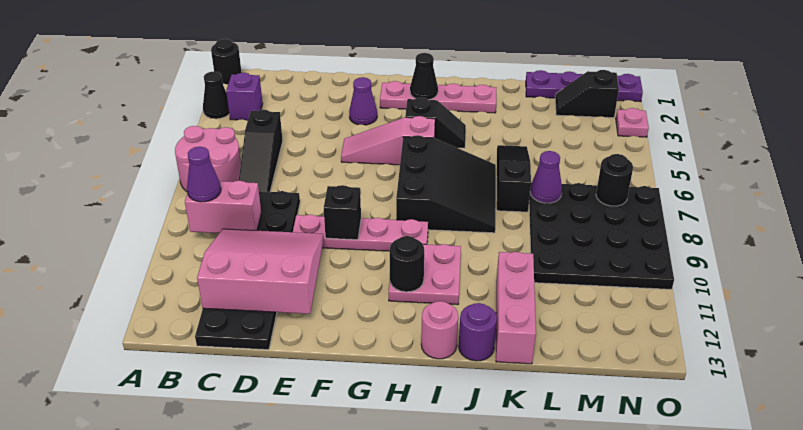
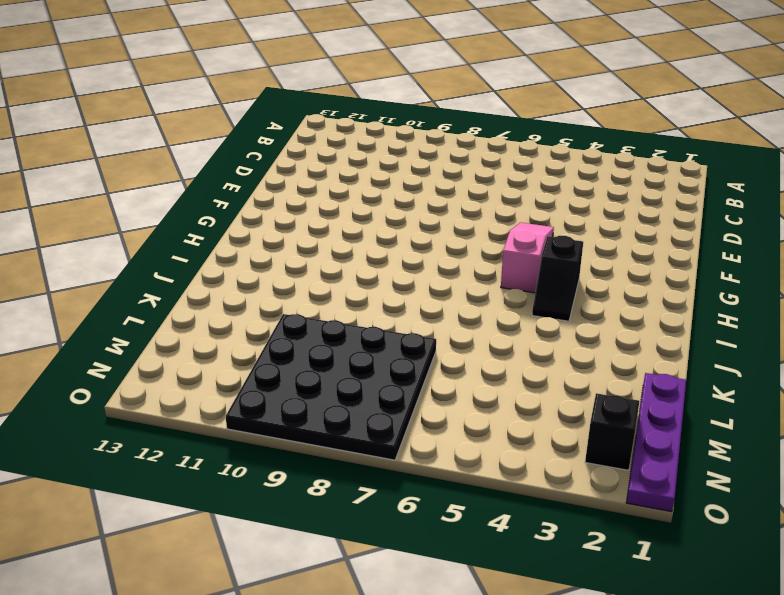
none -> black 1x1 round brick [211,39,242,84]
none -> black 1x1 cone [203,71,229,119]
none -> pink 2x2 round brick [175,126,241,192]

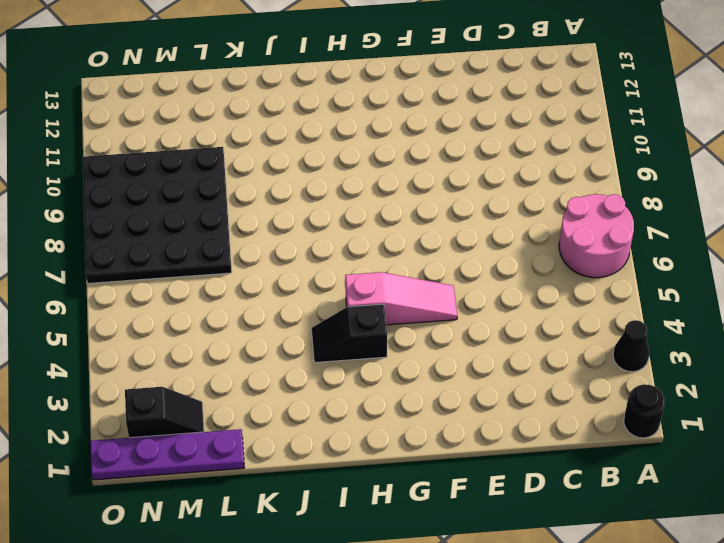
none -> purple 1x1 brick [226,73,263,120]
none -> black 1x3 slope [239,110,283,192]
none -> black 2x6 plate [195,191,300,350]

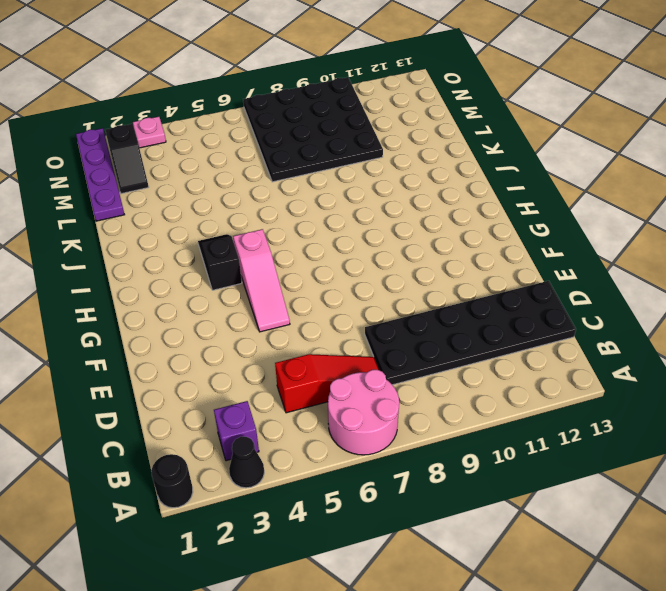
red 1x3 slope [275,354,379,413] -> black 1x3 slope [239,110,283,192]
none -> pink 1x4 plate [293,215,428,251]
none -> purple 1x1 cone [349,77,377,125]
none -> pink 1x4 plate [380,81,497,113]

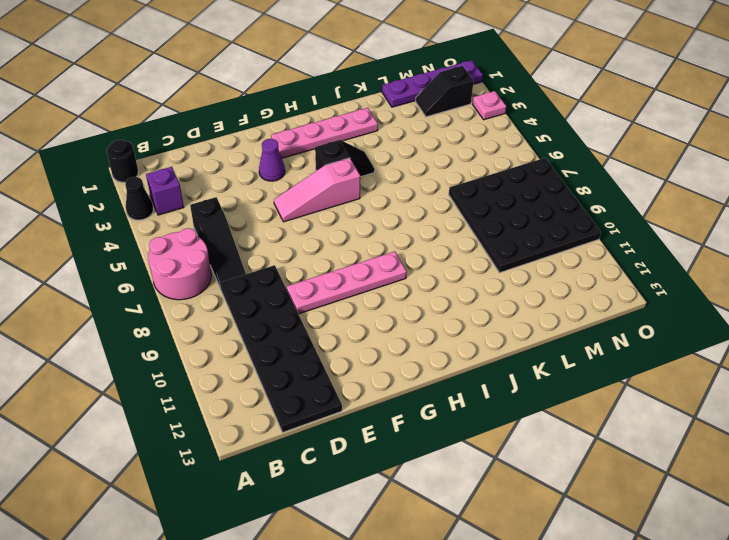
none -> black 3x3 slope [396,135,496,233]
none -> pink 2x2 plate [389,244,461,305]
none -> pink 1x1 round brick [421,301,458,359]

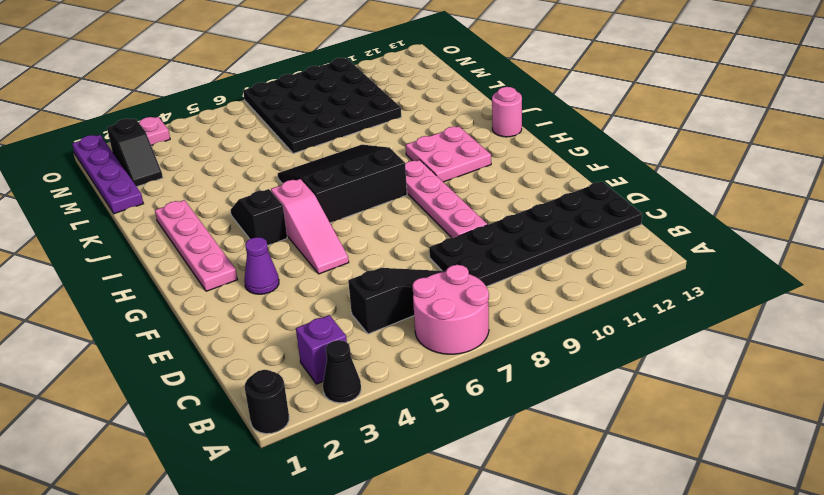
none -> purple 1x1 round brick [459,303,497,361]
none -> black 1x3 slope [497,145,531,212]
none -> pink 1x3 brick [496,252,536,364]

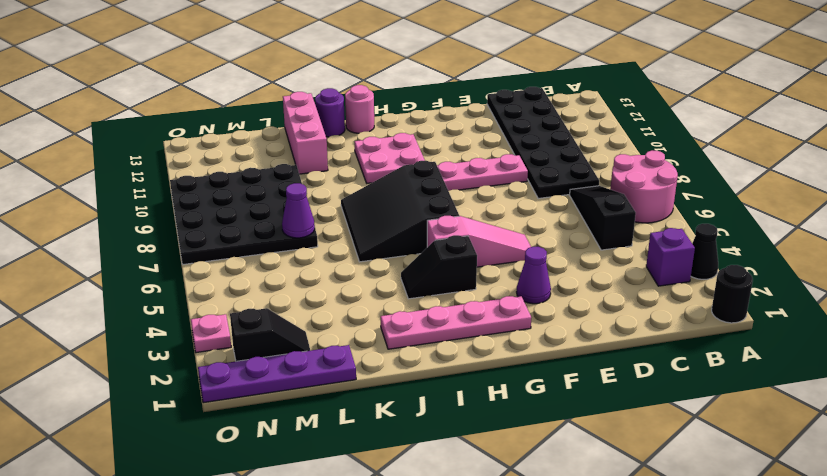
none -> black 1x3 slope [497,145,531,212]
none -> pink 1x2 brick [185,181,261,233]
none -> pink 3x3 slope [197,229,324,314]

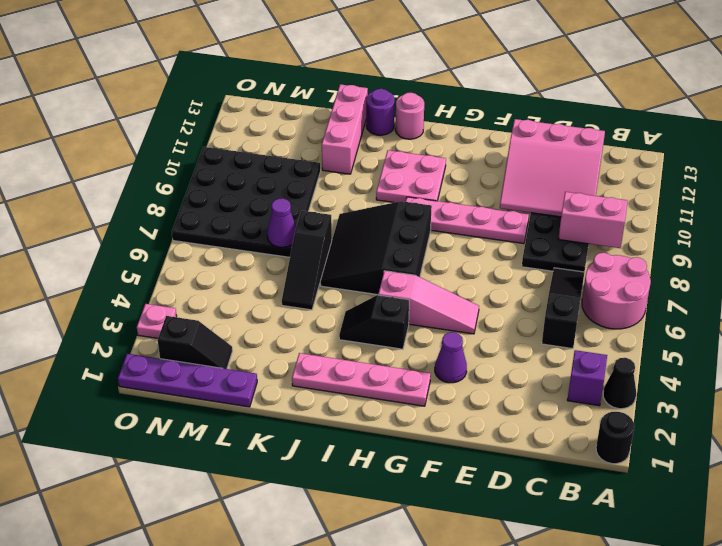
none -> black 1x1 brick [324,185,361,240]
none -> black 1x1 cone [410,53,438,100]
none -> black 1x1 round brick [390,236,424,292]

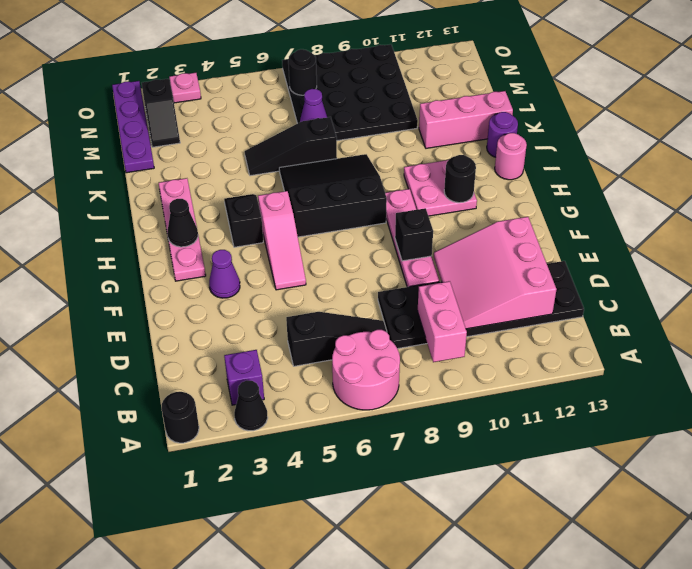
none -> purple 1x1 cone [187,147,221,202]

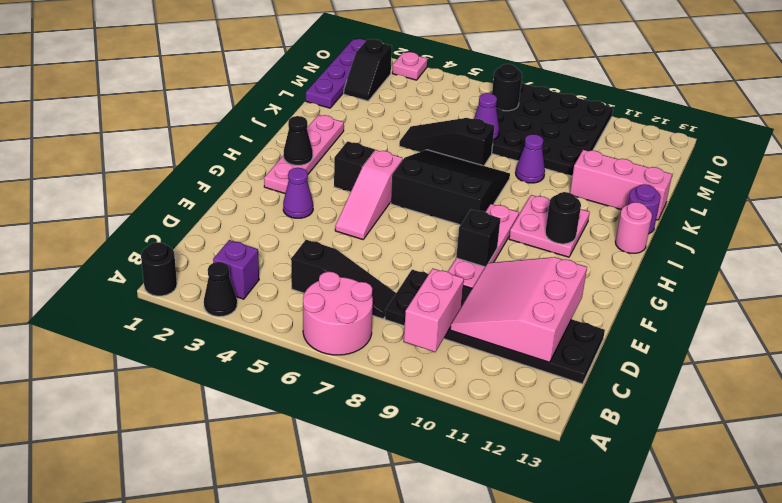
purple 1x1 cone [516,134,545,183] -> purple 1x1 cone moved to [187,147,221,202]

